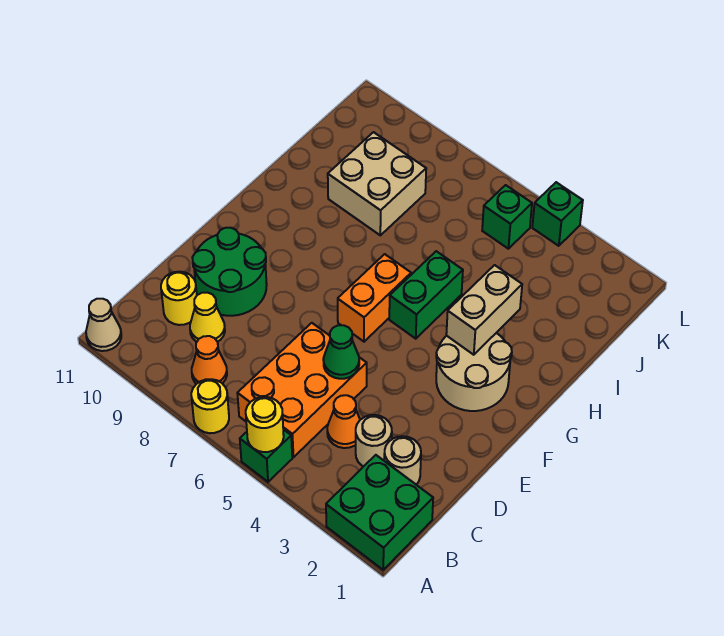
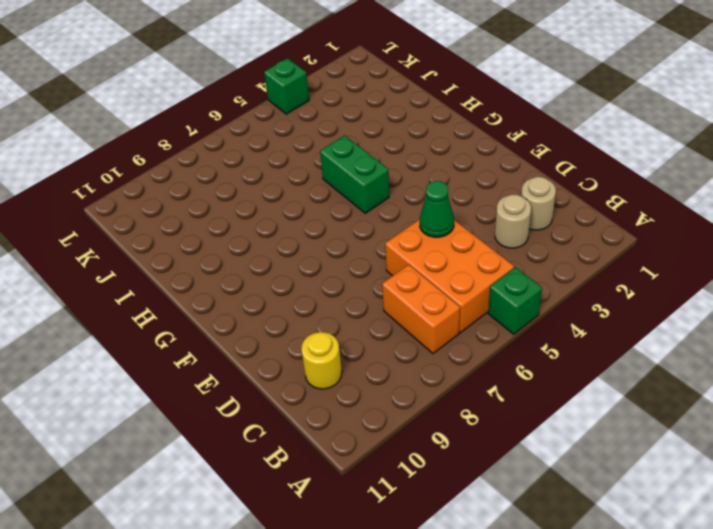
orange 1x2 brick [382,265,460,354] -> orange 1x2 brick moved to [338,254,411,342]
none -> green 2x2 brick [326,455,433,570]
none -> yellow 1x1 round brick [191,379,229,433]
none -> tan 1x1 cone [86,299,121,351]

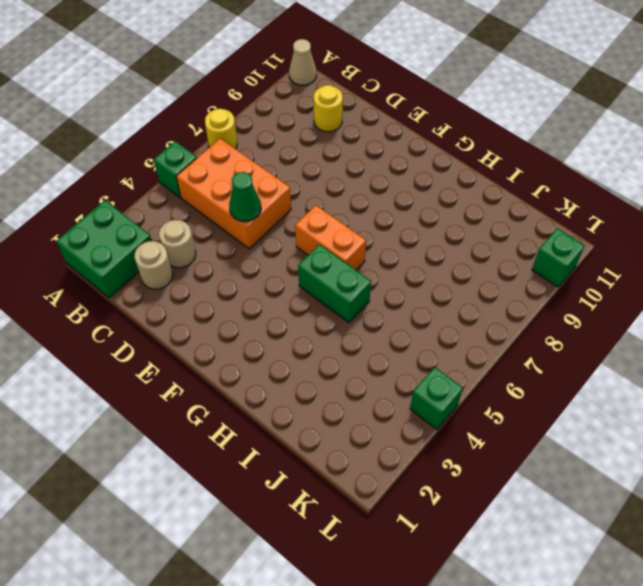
green 1x1 brick [532,228,585,287] -> green 1x1 brick moved to [482,185,532,249]
none -> orange 1x1 cone [192,336,227,384]
none -> orange 1x1 cone [327,395,360,448]
none -> yellow 1x1 cone [190,293,225,342]

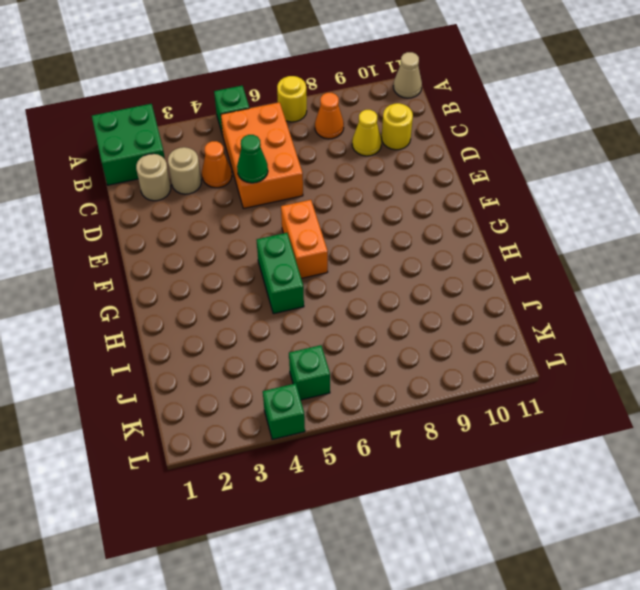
none -> green 2x2 round brick [192,228,267,316]
none -> tan 2x2 round brick [436,333,512,411]
none -> tan 2x2 brick [328,132,426,235]

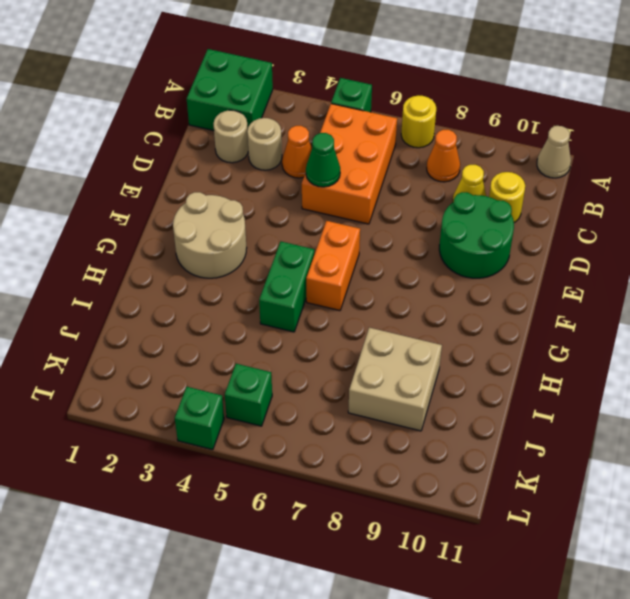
none -> yellow 1x1 round brick [246,397,284,452]
none -> tan 1x2 brick [446,265,522,355]

